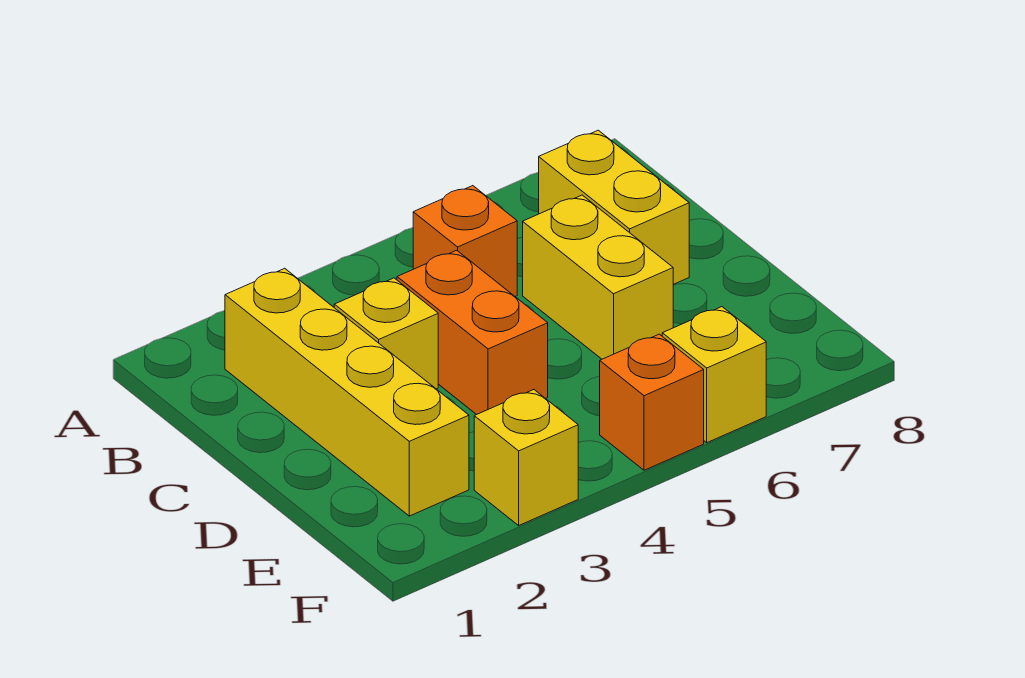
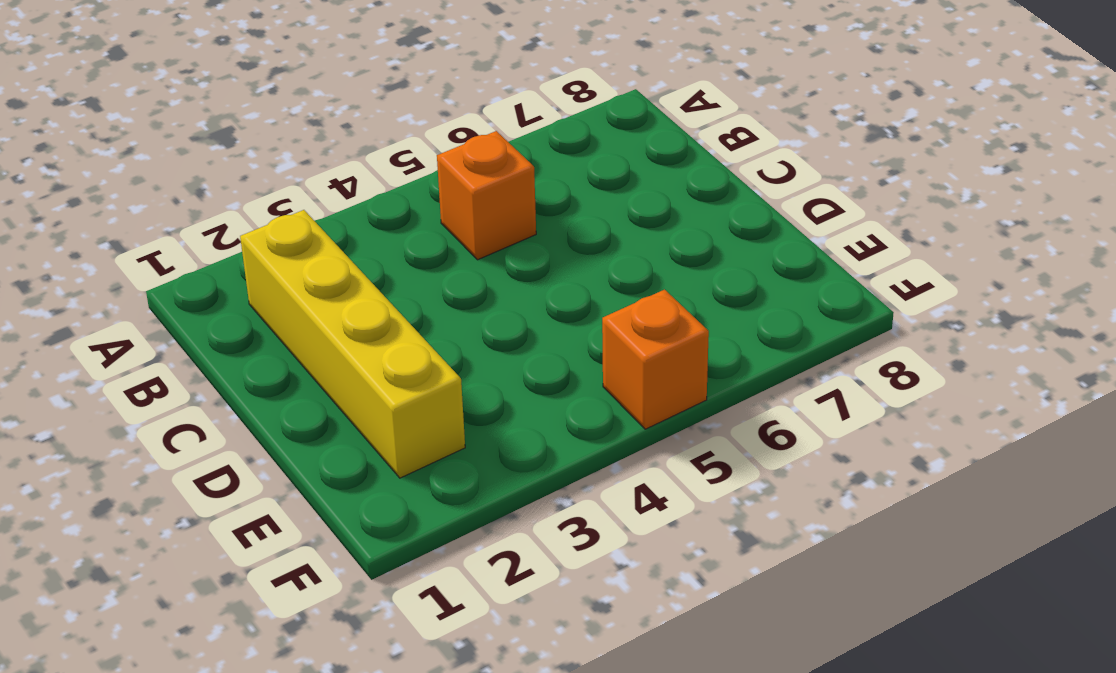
none -> yellow 1x2 brick [538,130,689,284]
none -> yellow 1x1 brick [334,278,438,389]

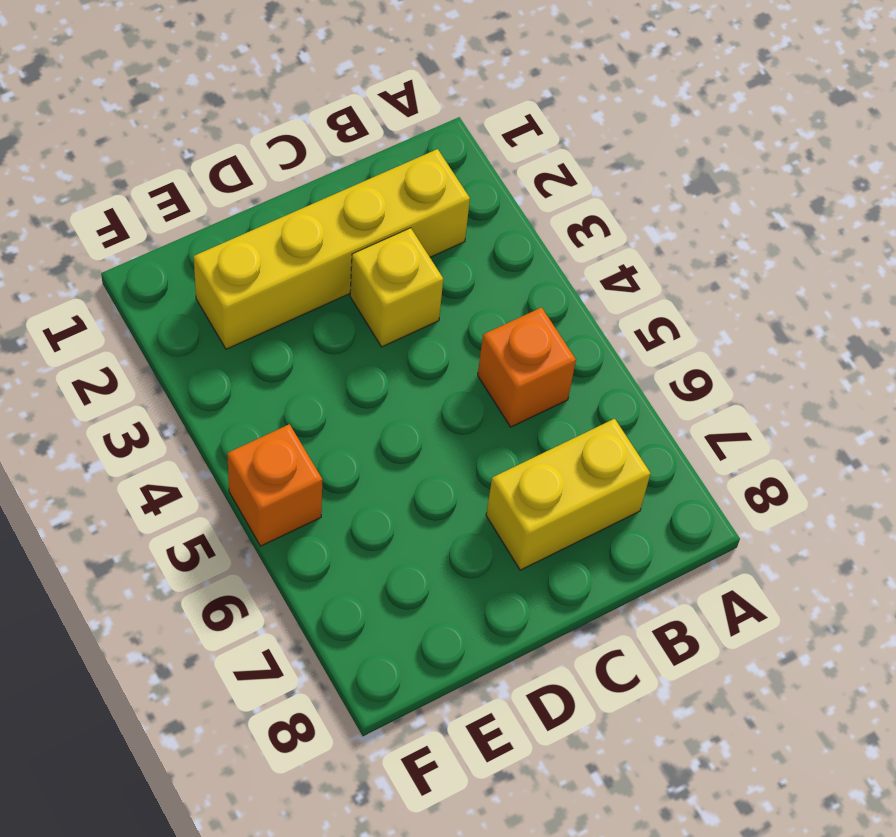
none -> orange 1x2 brick [397,250,548,415]
none -> yellow 1x2 brick [523,195,673,359]

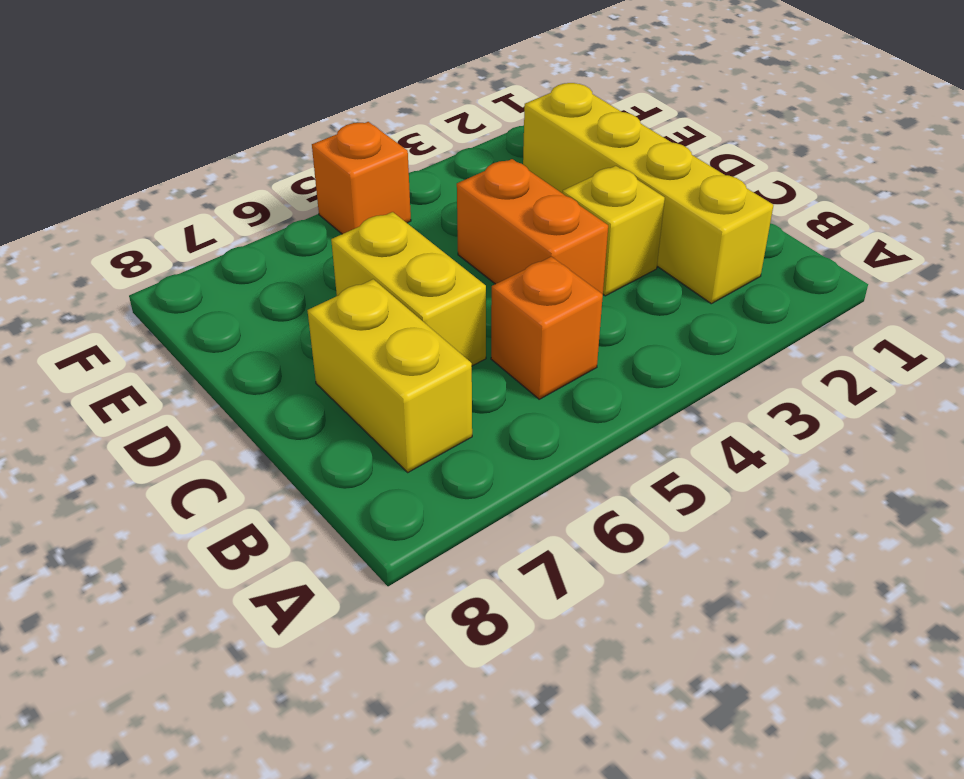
none -> yellow 1x1 brick [474,390,578,525]
none -> yellow 1x1 brick [662,307,766,443]

